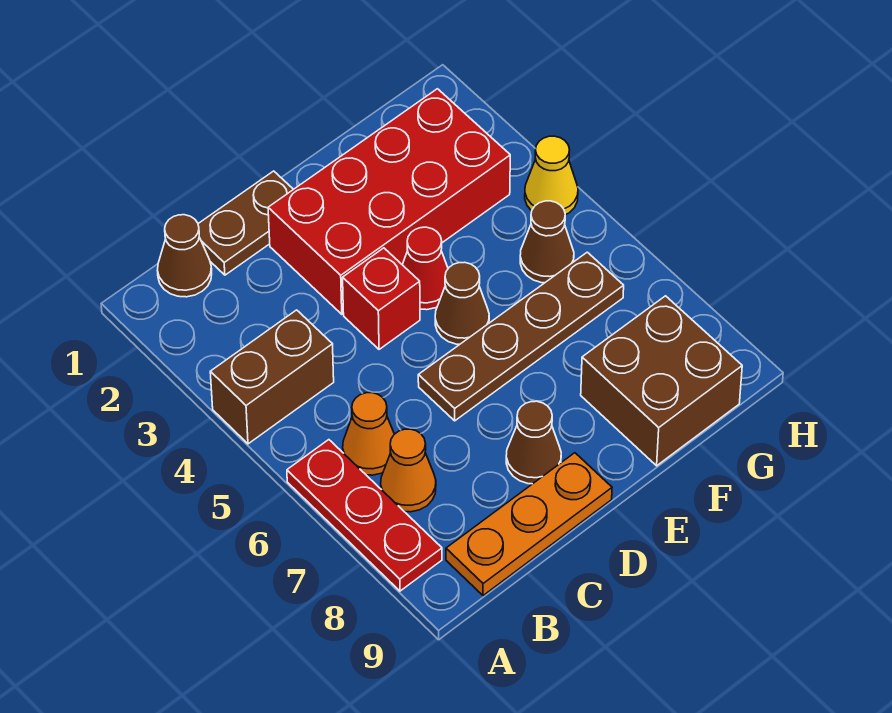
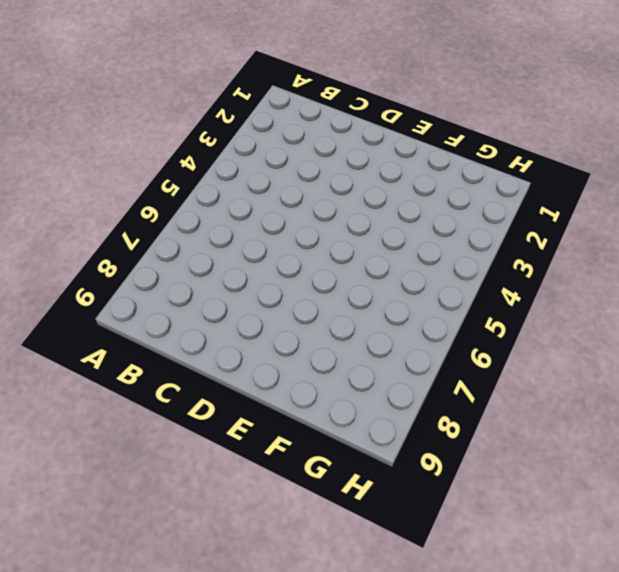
none -> brown 1x2 brick [210,310,334,444]
none -> red 1x3 plate [287,440,442,591]
none -> brown 1x1 cone [157,215,212,297]

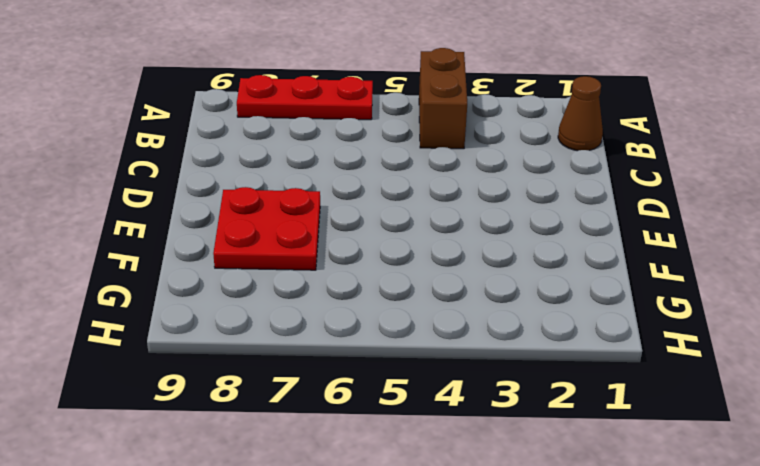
red 2x2 plate [213,187,320,270] -> brown 2x2 brick [581,296,742,466]
none -> orange 1x1 cone [343,393,394,475]
none -> orange 1x1 cone [381,429,436,512]
none -> orange 1x3 plate [446,453,612,596]

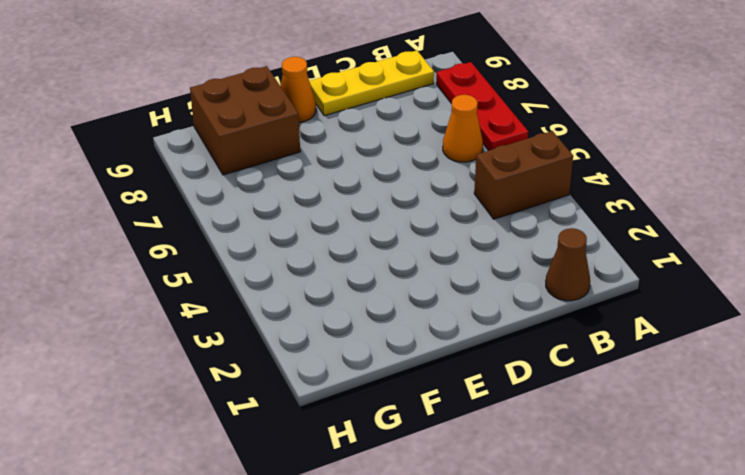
yellow 1x3 plate [309,50,434,116] -> orange 1x3 plate [446,453,612,596]
orange 1x1 cone [281,57,316,123] -> orange 1x1 cone moved to [381,429,436,512]
none -> brown 1x2 plate [198,171,293,275]
none -> red 2x4 brick [268,89,510,314]
none -> red 1x1 brick [343,248,420,349]

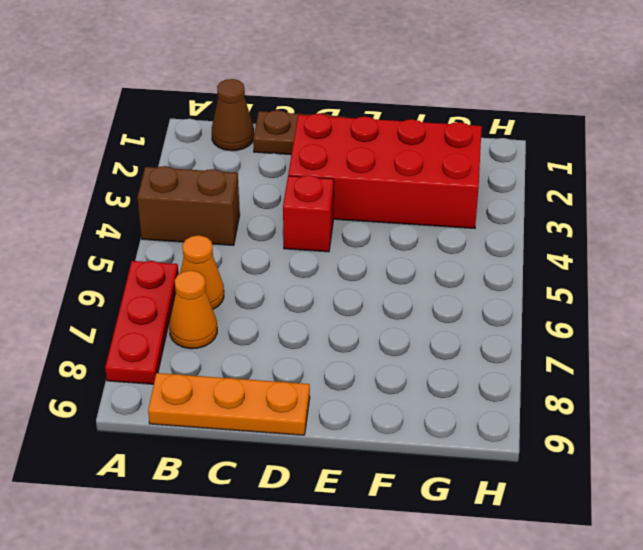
none -> brown 1x4 plate [418,252,624,421]
none -> brown 1x1 cone [506,401,561,484]
none -> red 1x1 cone [402,227,448,310]

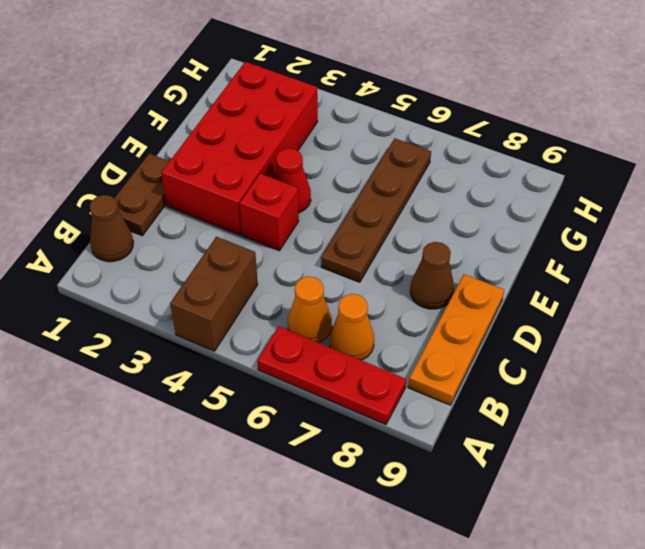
none -> brown 1x1 cone [435,262,489,344]
none -> brown 2x2 brick [581,296,742,466]
none -> brown 1x1 cone [520,201,574,283]

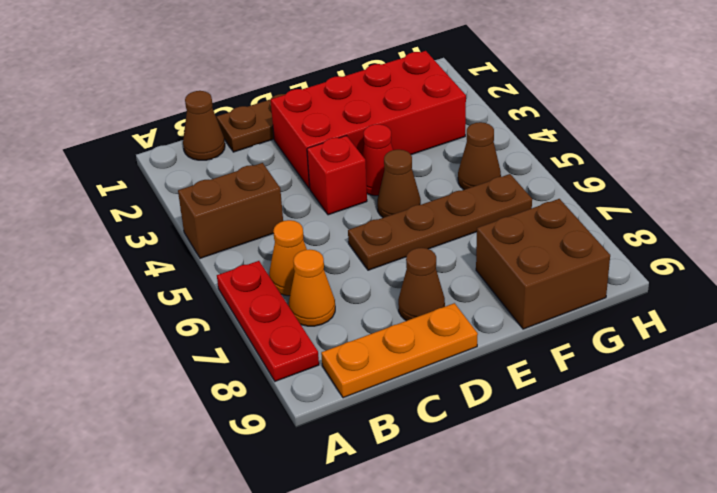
none -> yellow 1x1 cone [525,136,578,215]

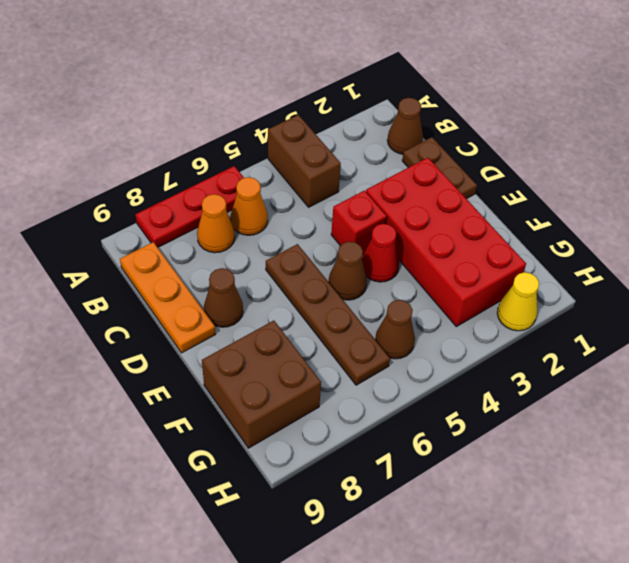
yellow 1x1 cone [497,272,539,331] -> yellow 1x1 cone moved to [525,136,578,215]

